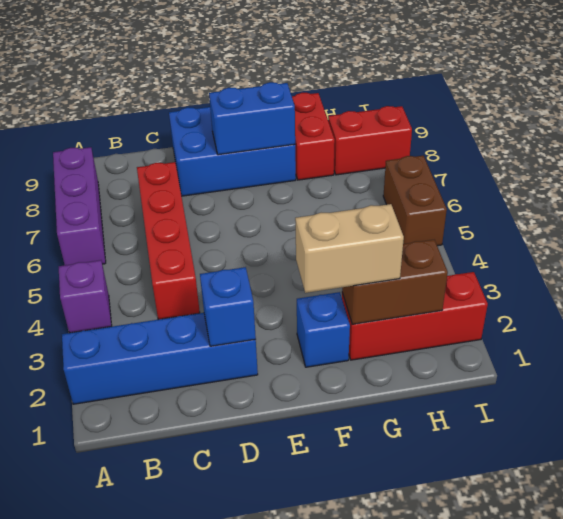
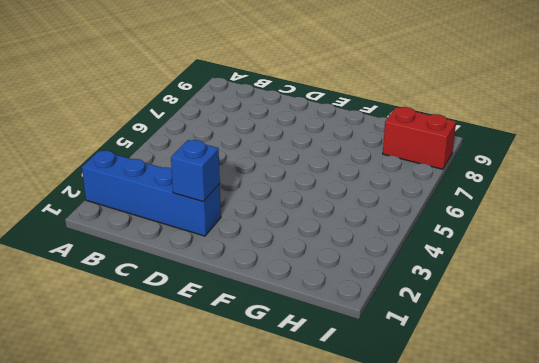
none -> purple 1x1 brick [59,260,112,333]
none -> purple 1x3 brick [53,147,106,265]
none -> red 1x4 brick [137,162,200,319]

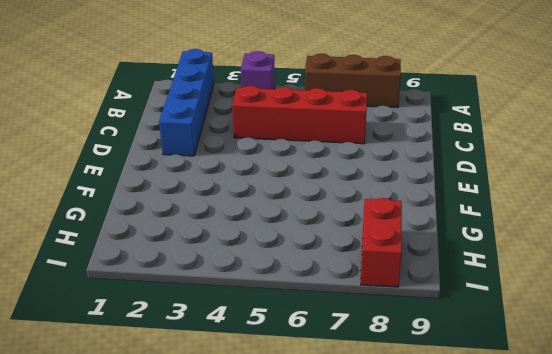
brown 1x3 brick [305,53,401,108] -> purple 1x3 brick [53,147,106,265]
none -> blue 2x3 brick [169,107,296,196]
none -> blue 1x1 brick [297,292,350,367]
none -> red 1x3 brick [342,272,488,360]

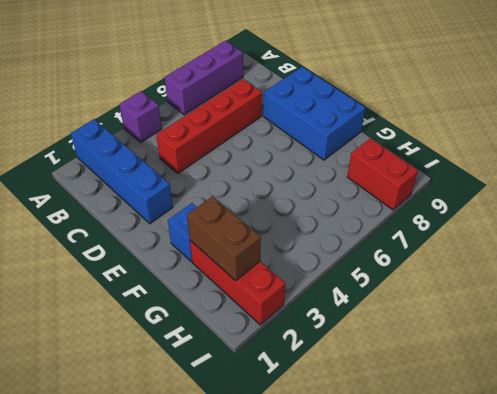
none -> red 1x2 brick [292,93,335,180]
none -> brown 1x2 brick [383,156,447,246]
none -> blue 1x1 brick [200,267,256,346]

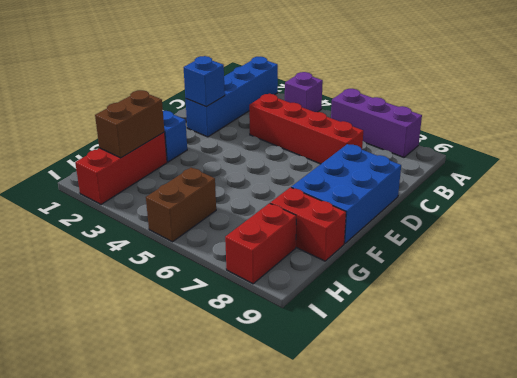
brown 1x2 brick [146,168,216,242] -> brown 1x2 brick turned to [383,156,447,246]
none -> blue 1x2 brick [209,82,295,155]
none -> tan 1x2 brick [295,204,404,293]

